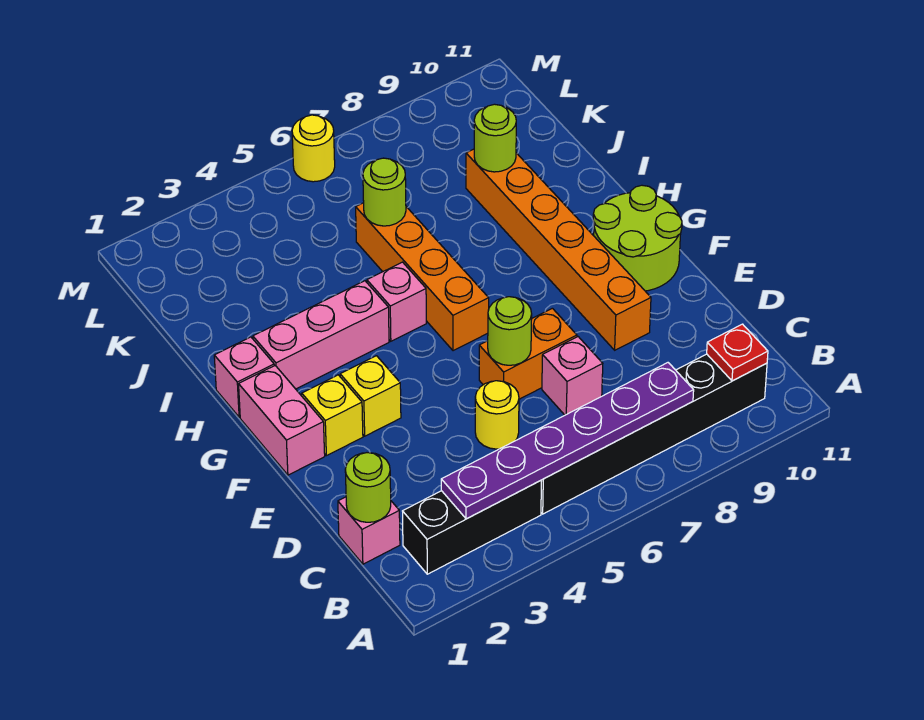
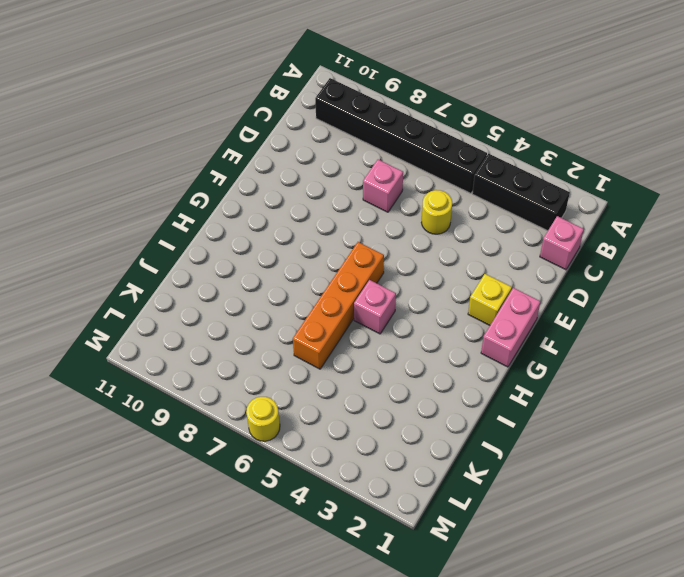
none -> orange 1x2 brick [479,308,577,399]
none -> orange 1x6 brick [466,149,651,350]
none -> yellow 1x1 brick [340,356,401,436]

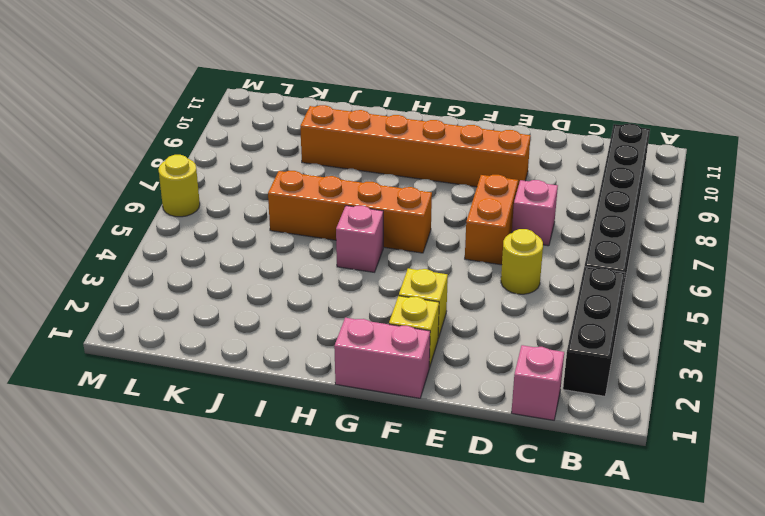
none -> lime 2x2 round brick [593,185,682,291]
none -> pink 1x1 brick [214,337,274,417]
none -> pink 1x3 brick [253,281,389,389]

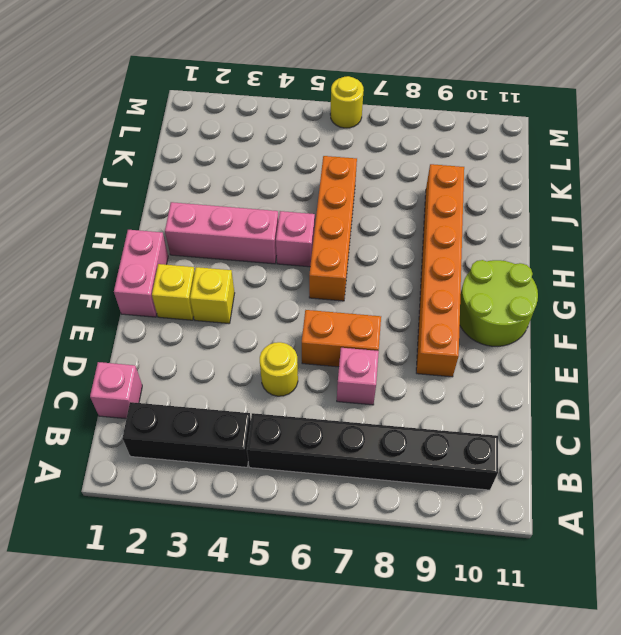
none -> pink 1x1 brick [214,337,274,417]
none -> purple 1x6 plate [441,363,694,519]
none -> red 1x1 plate [707,324,768,381]

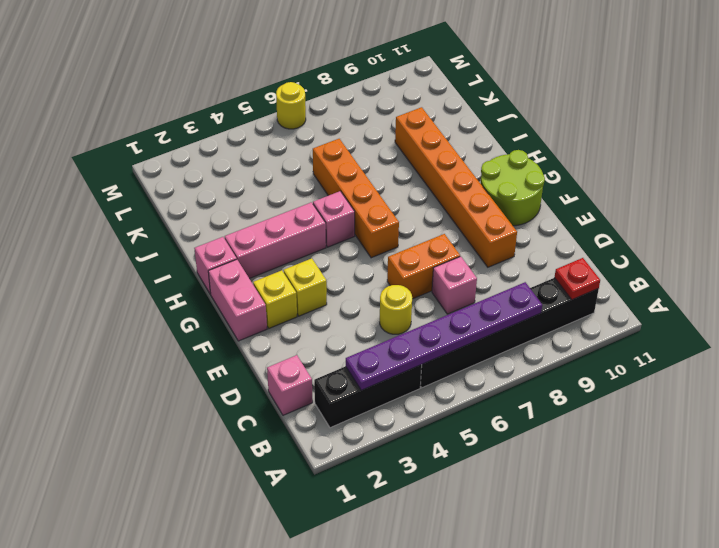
none -> lime 1x1 round brick [345,453,391,522]
none -> lime 1x1 round brick [488,297,532,365]
none -> lime 1x1 round brick [363,158,406,226]

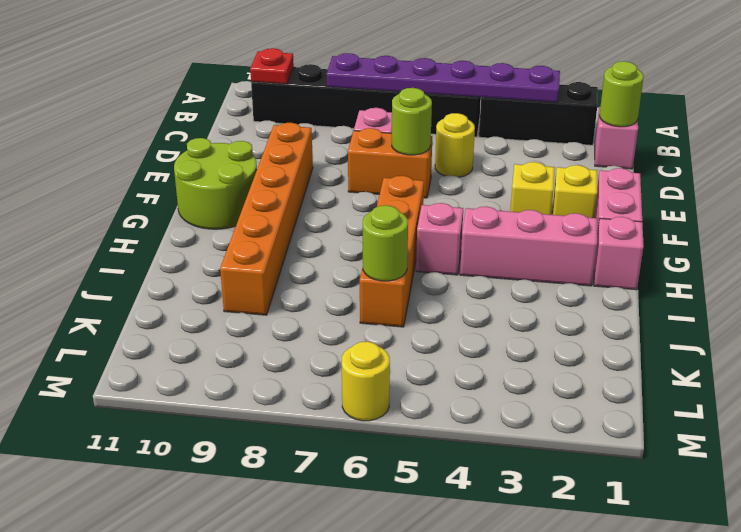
none -> lime 1x1 round brick [474,104,516,172]

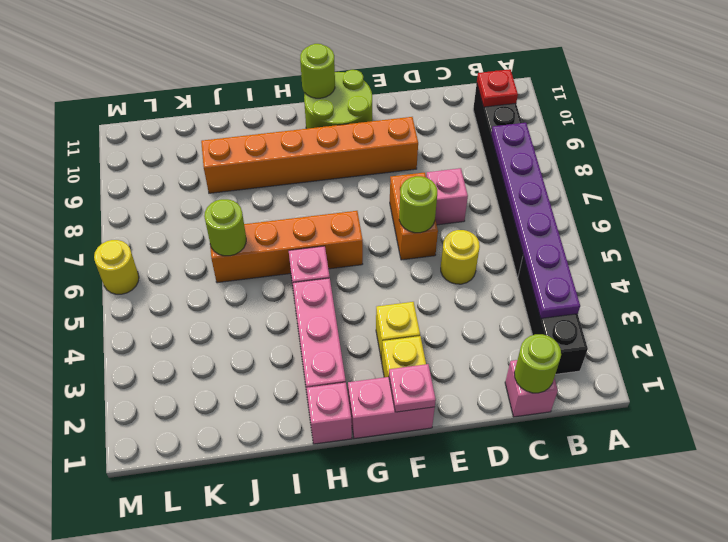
pink 1x1 plate [389,364,436,412] -> none
lime 1x1 round brick [300,44,335,98] -> lime 1x1 round brick moved to [474,104,516,172]

